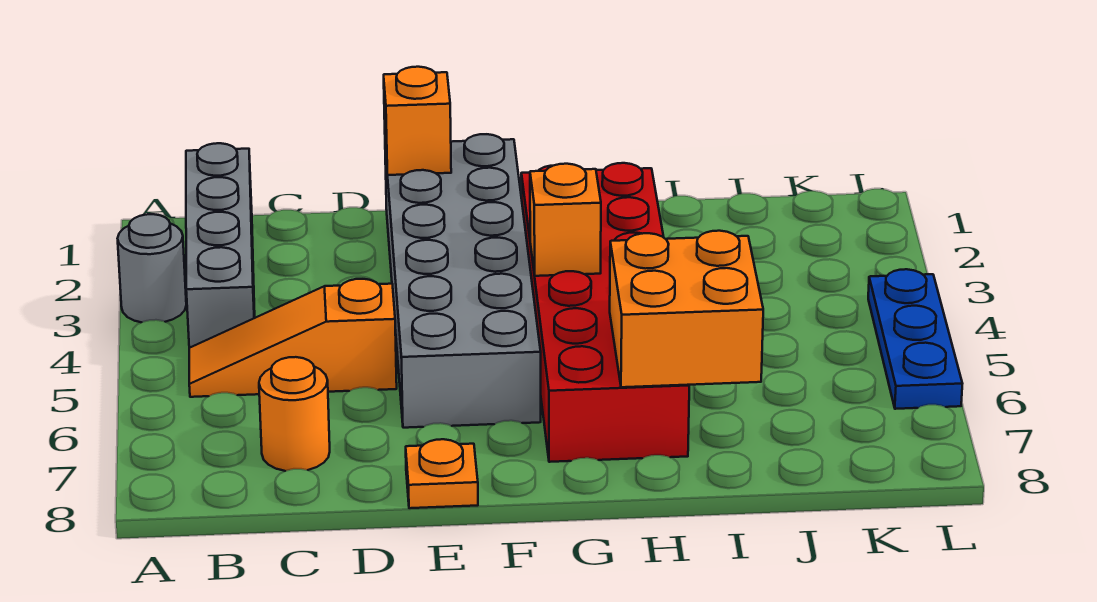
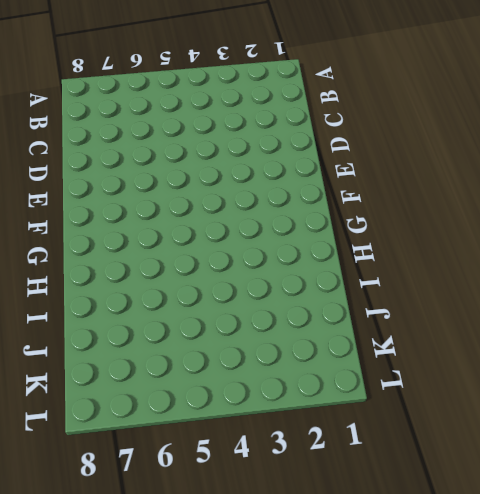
none -> grey 1x1 round brick [118,214,186,322]
none -> grey 1x4 brick [186,143,255,348]

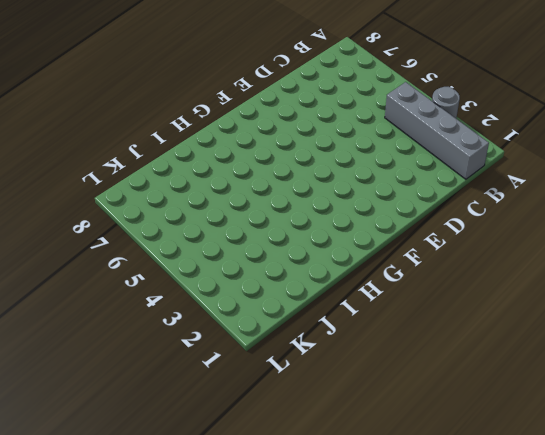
none -> orange 1x3 slope [189,279,397,397]
none -> orange 1x1 round brick [259,357,330,471]

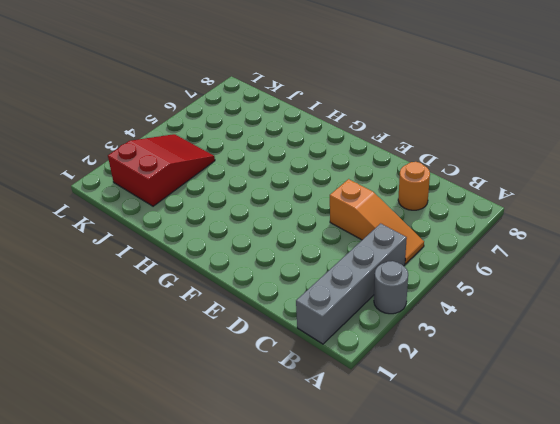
red 2x3 slope [108,134,215,206] -> none
none -> grey 2x6 brick [385,134,541,428]
none -> orange 1x1 plate [406,439,478,508]

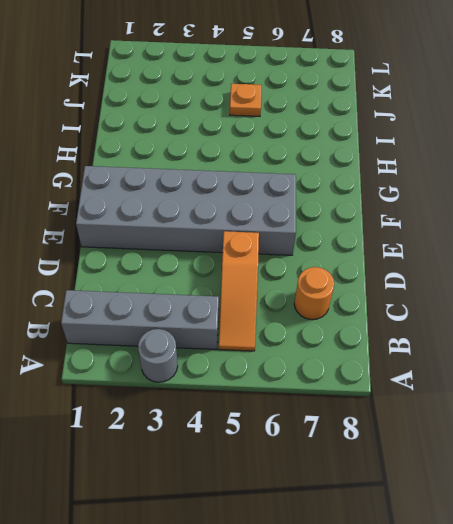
orange 1x1 plate [230,84,261,116] -> orange 1x1 plate moved to [406,439,478,508]
none -> red 2x6 brick [521,163,689,462]
none -> blue 1x3 plate [868,269,962,409]

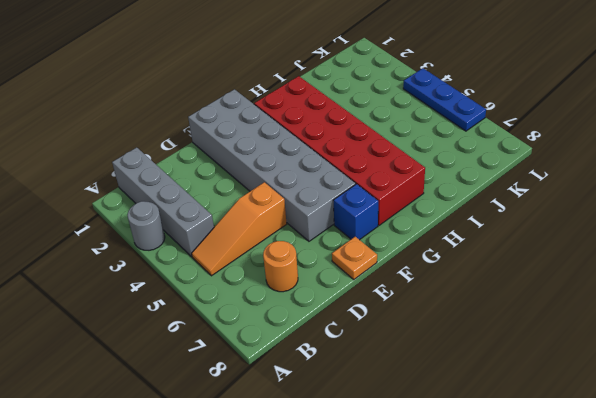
blue 1x1 brick [333,184,378,240] -> none
none -> orange 1x1 brick [384,67,451,175]
none -> orange 1x1 brick [530,164,601,276]

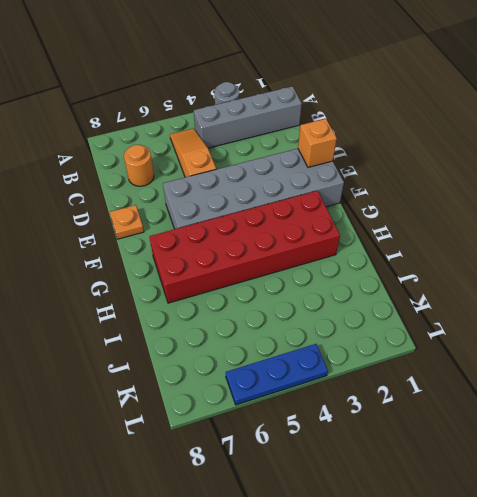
none -> orange 1x1 brick [530,164,601,276]
none -> orange 2x2 brick [610,231,763,387]

